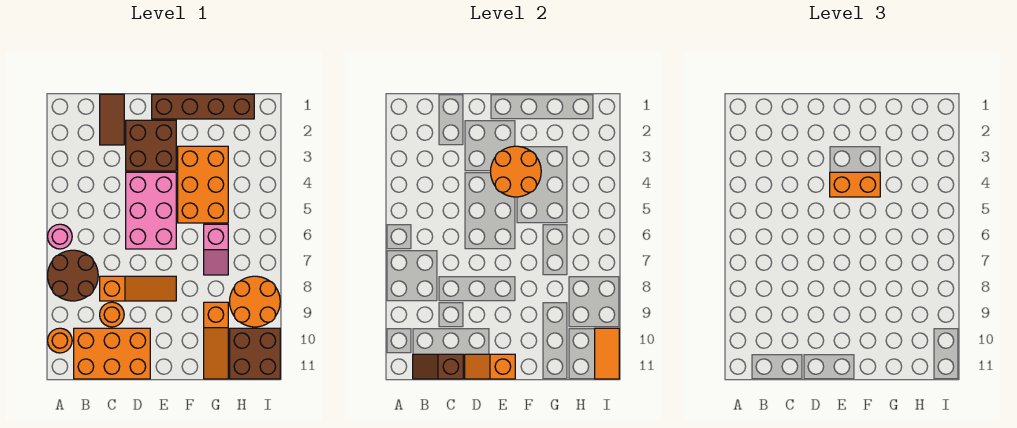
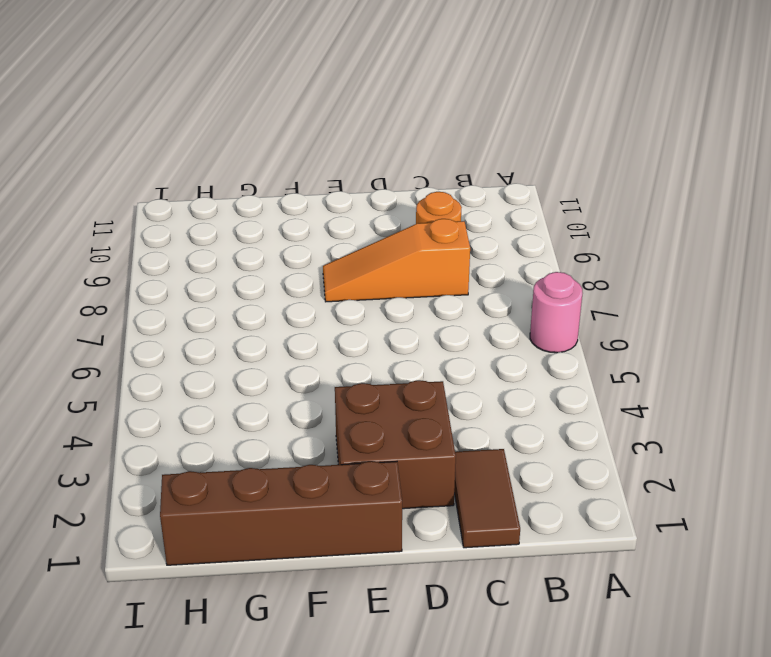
none -> brown 2x2 round brick [48,250,98,301]
none -> orange 1x1 round brick [48,328,72,353]
none -> orange 2x3 brick [74,328,150,379]

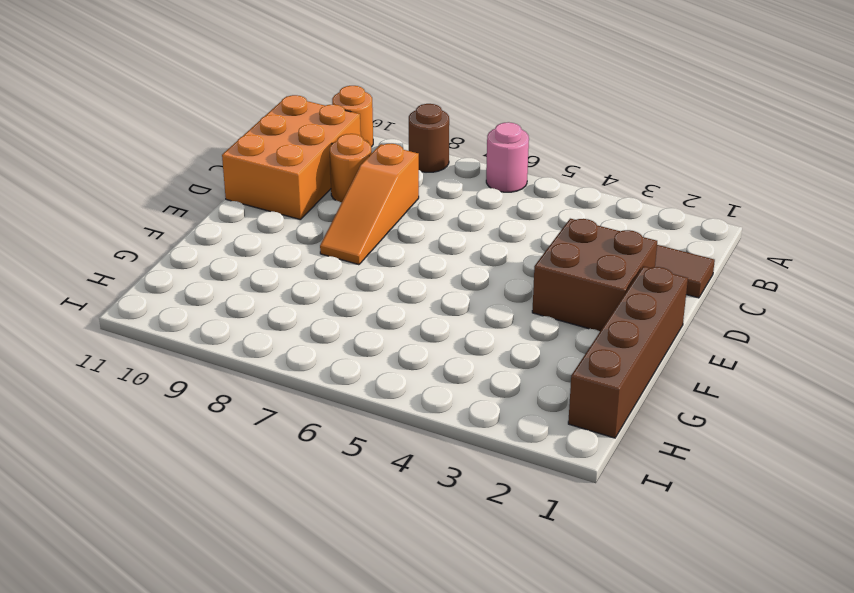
brown 1x1 round brick [409,104,449,172] -> brown 2x2 round brick [48,250,98,301]
none -> pink 2x3 brick [126,172,176,249]
none -> orange 2x3 brick [178,146,228,223]
none -> pink 1x2 slope [204,224,228,275]

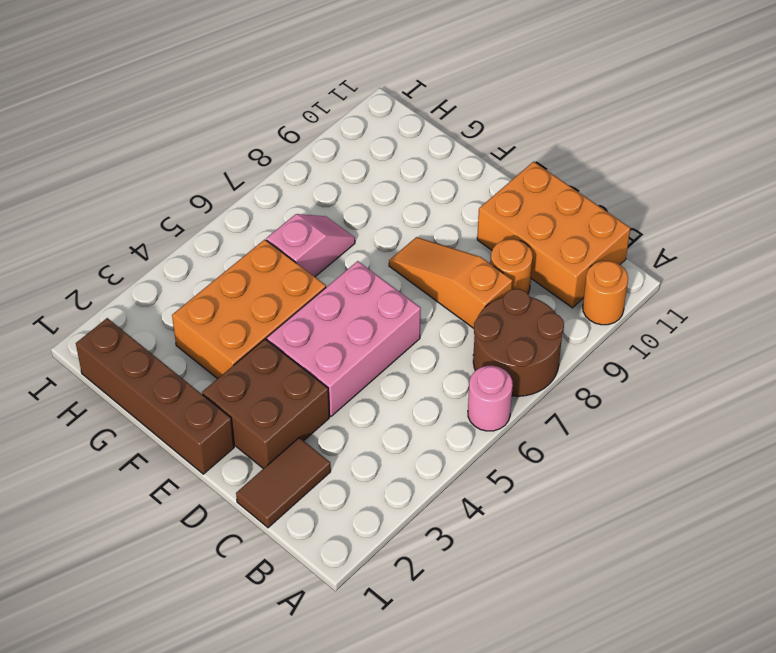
none -> orange 1x3 slope [204,302,228,379]
none -> orange 2x2 round brick [230,276,280,327]
none -> brown 2x2 brick [230,328,280,379]

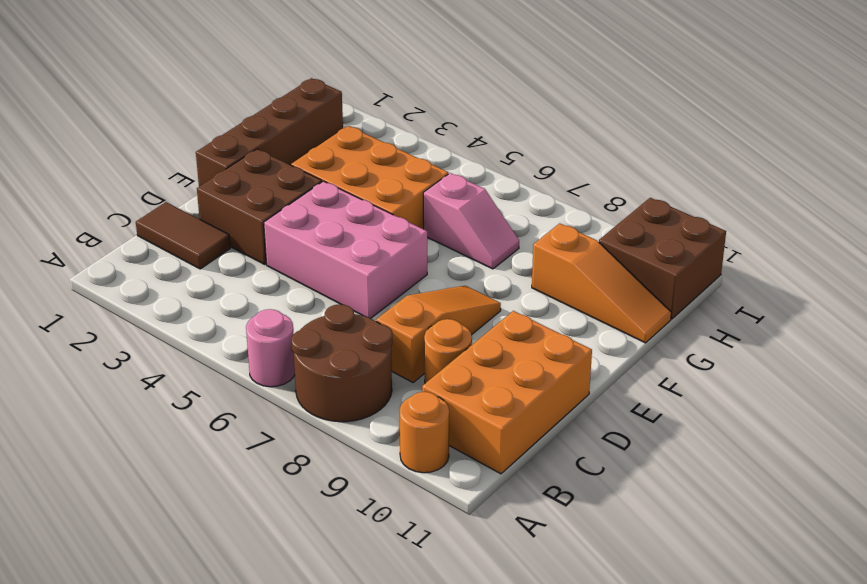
none -> orange 2x2 round brick [230,276,280,327]
none -> brown 1x2 slope [413,354,463,379]
none -> orange 1x2 slope [465,354,515,379]

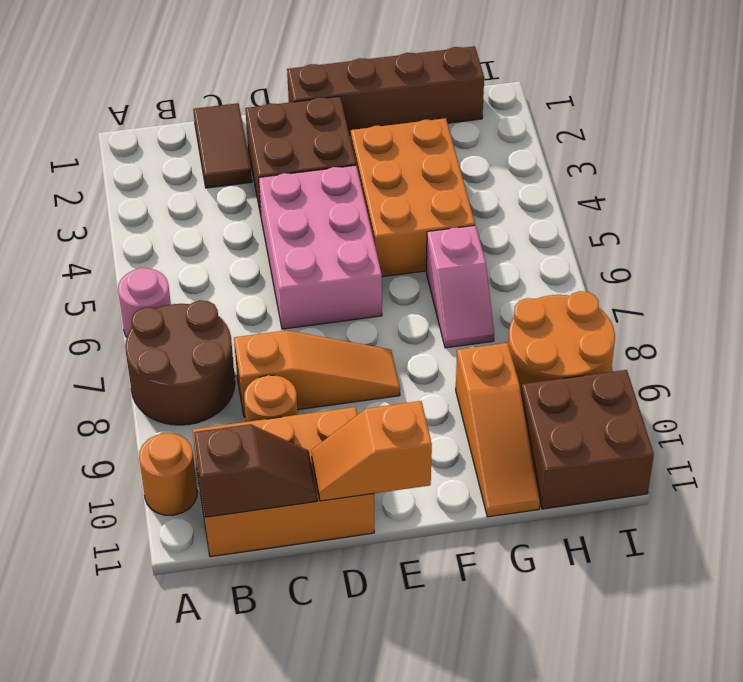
brown 1x2 slope [194,424,317,517] -> brown 1x2 slope turned to [413,354,463,379]
none -> orange 2x2 round brick [491,146,541,197]
none -> orange 1x2 tile [595,328,619,379]
none -> orange 1x2 brick [830,172,880,197]

